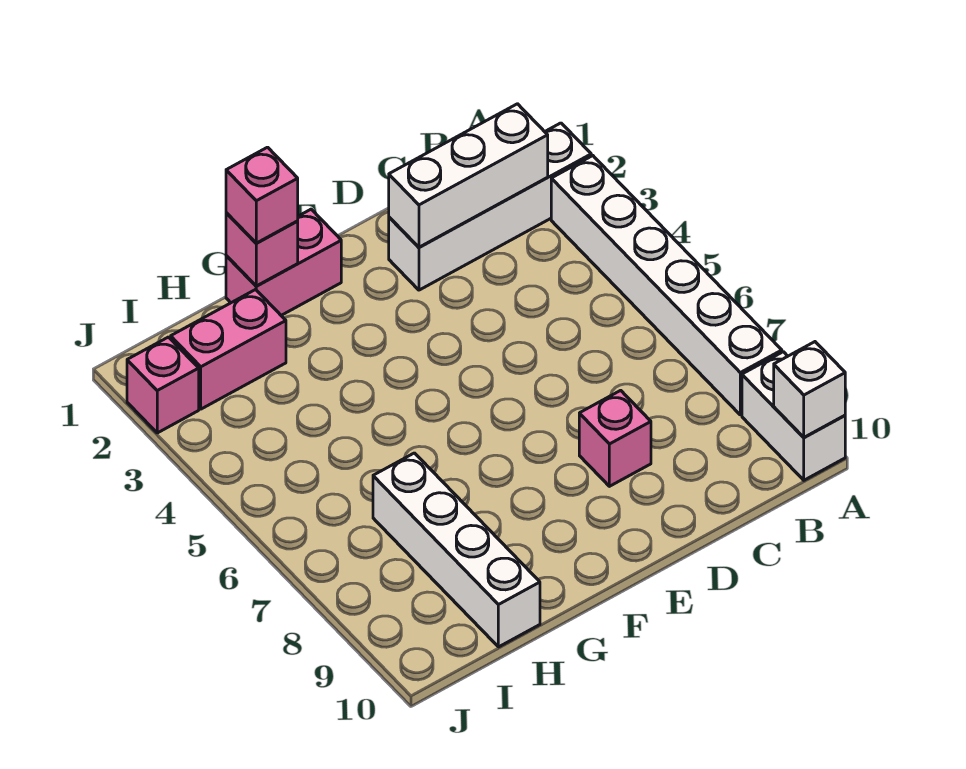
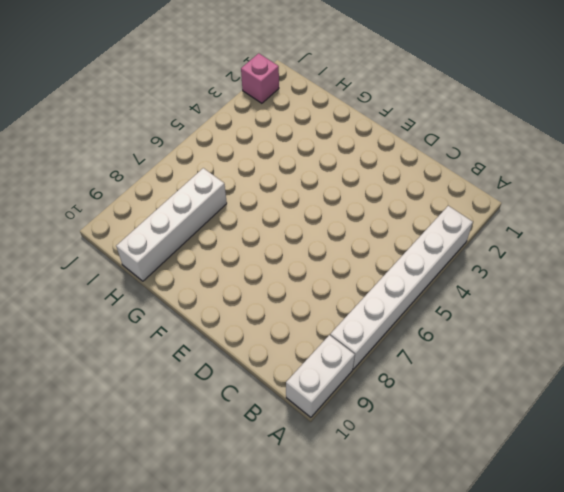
none -> white 1x4 brick [389,123,591,290]
none -> pink 1x1 brick [579,390,651,486]
none -> pink 1x2 brick [226,209,341,315]

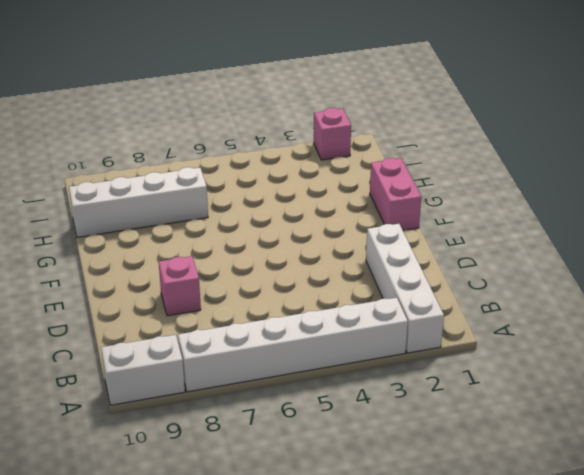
none -> pink 1x2 brick [171,289,286,409]
none -> white 1x1 brick [774,342,845,437]
none -> white 1x3 brick [389,104,548,247]

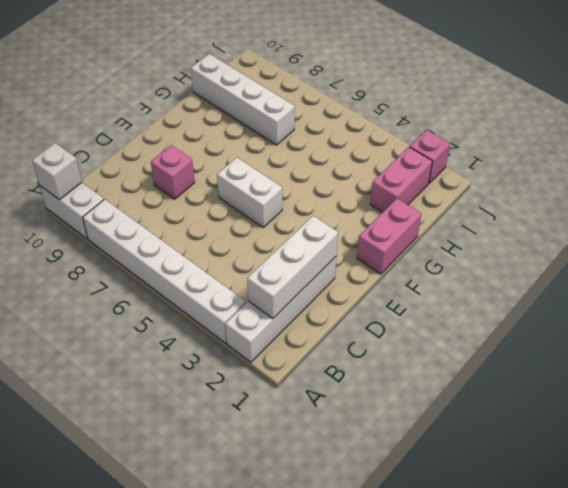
white 1x2 brick [217,157,282,227] -> none
none -> pink 1x1 brick [226,213,298,286]
none -> pink 1x1 brick [226,147,298,243]

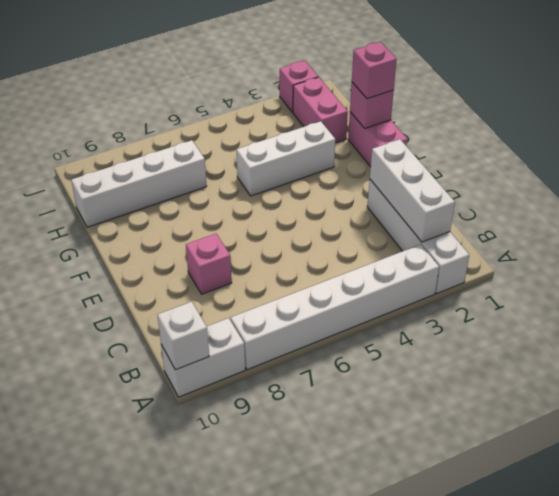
white 1x3 brick [236,121,335,196] -> none

